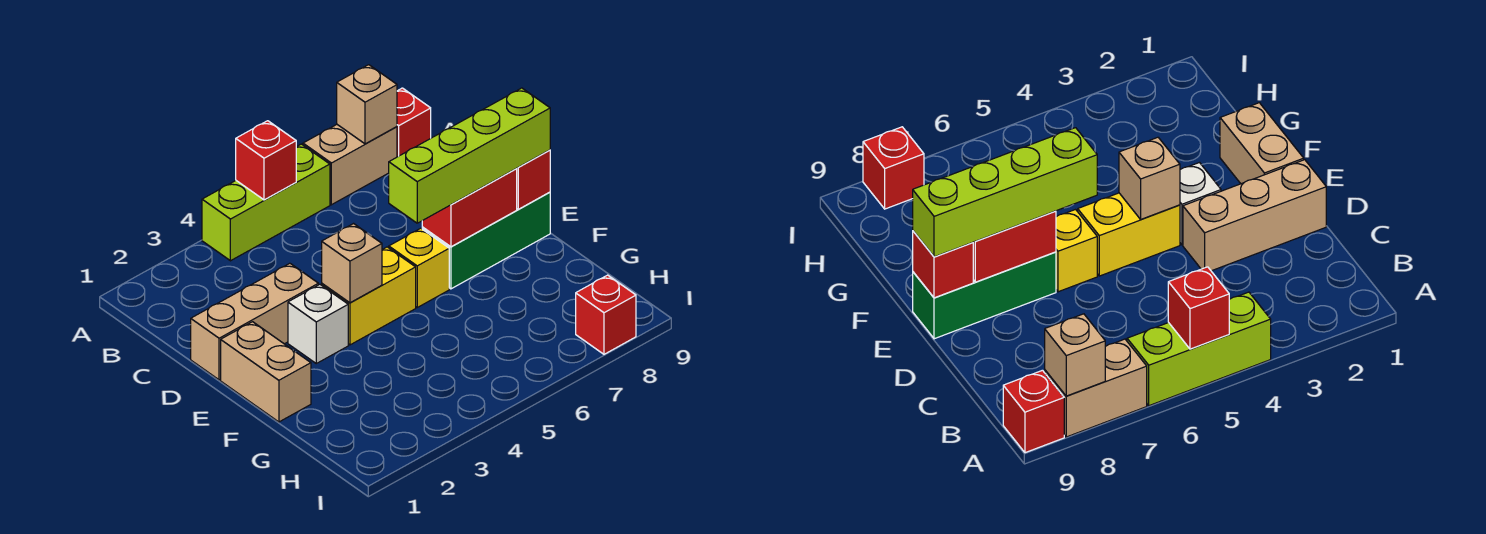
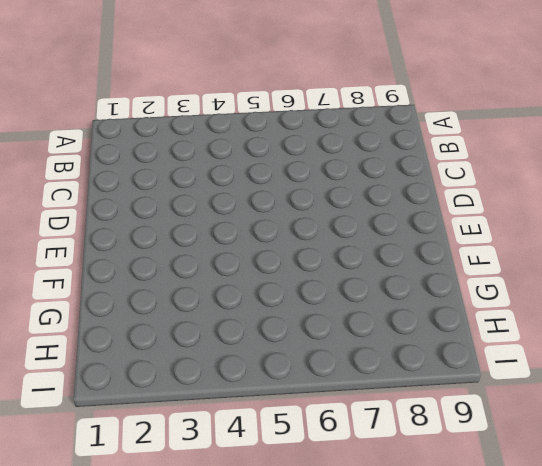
none -> lime 1x3 brick [202,144,330,261]
none -> tan 1x2 brick [303,125,397,205]
none -> red 1x1 brick [397,88,431,157]

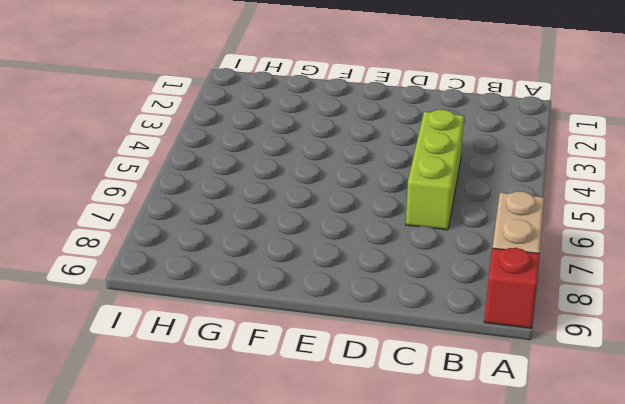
lime 1x3 brick [406,110,464,230] -> lime 1x3 brick moved to [202,144,330,261]
none -> tan 1x3 brick [191,263,318,380]
none -> tan 1x2 brick [221,322,311,422]
none -> white 1x1 brick [288,284,348,363]

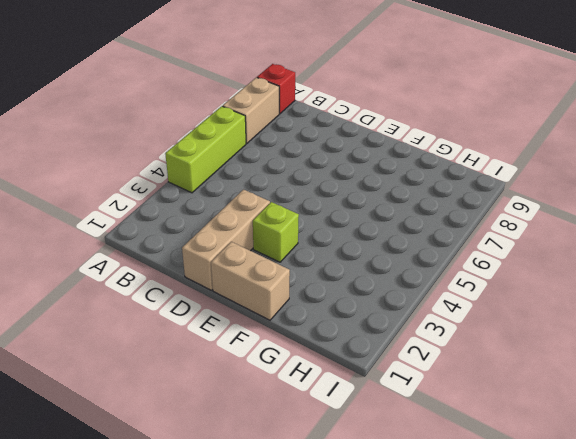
lime 1x1 brick [253,202,299,262] -> white 1x1 brick [288,284,348,363]
none -> yellow 1x2 brick [322,247,416,345]
none -> yellow 1x1 brick [389,228,449,307]
none -> green 1x3 brick [422,192,550,289]

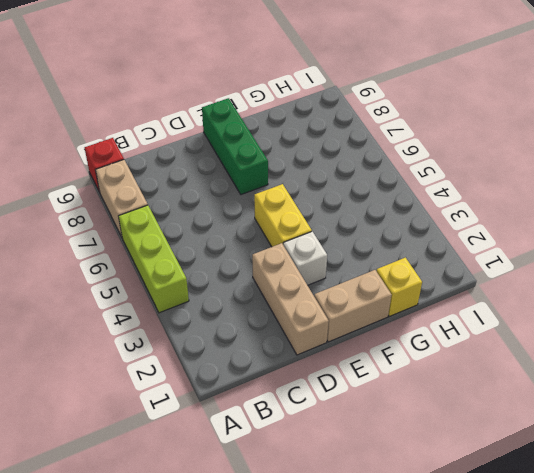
yellow 1x1 brick [377,258,422,316] -> yellow 1x1 brick moved to [389,228,449,307]
none -> red 1x1 brick [576,275,636,354]
none -> red 1x1 brick [236,121,296,200]
none -> tan 1x1 brick [337,65,397,144]

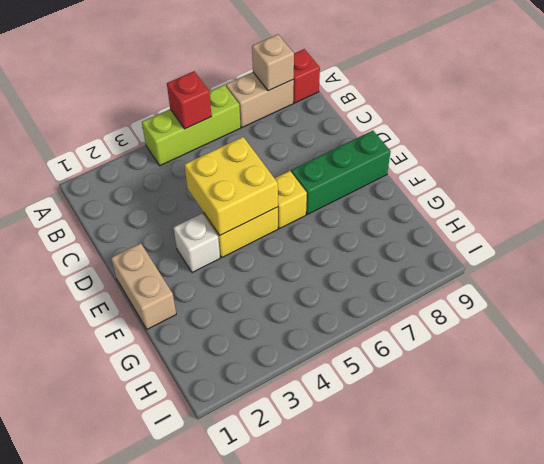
yellow 2x2 brick [184,137,278,235] -> tan 1x1 brick [322,224,382,303]
none -> tan 1x3 brick [191,263,318,380]
none -> red 1x1 brick [576,275,636,354]
none -> red 1x2 brick [422,169,517,247]

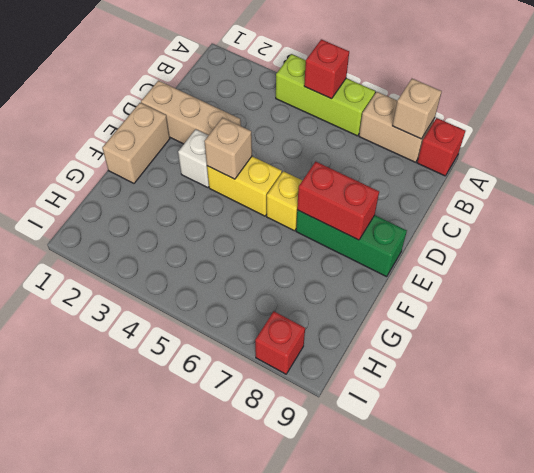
none -> red 1x1 brick [517,150,550,209]
none -> lime 1x4 brick [389,88,550,223]

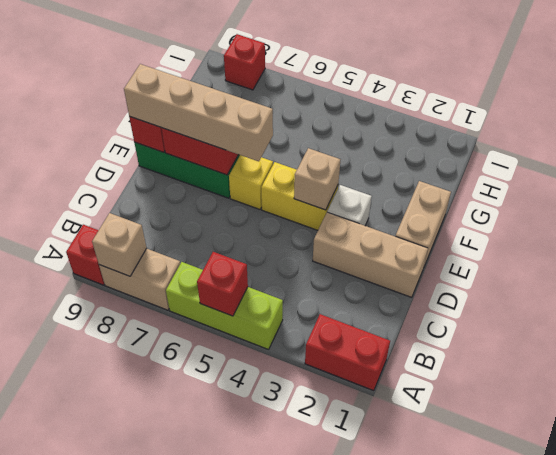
red 1x2 brick [305,314,390,391] -> none
tan 1x4 brick [124,64,273,161] -> lime 1x4 brick [389,88,550,223]

